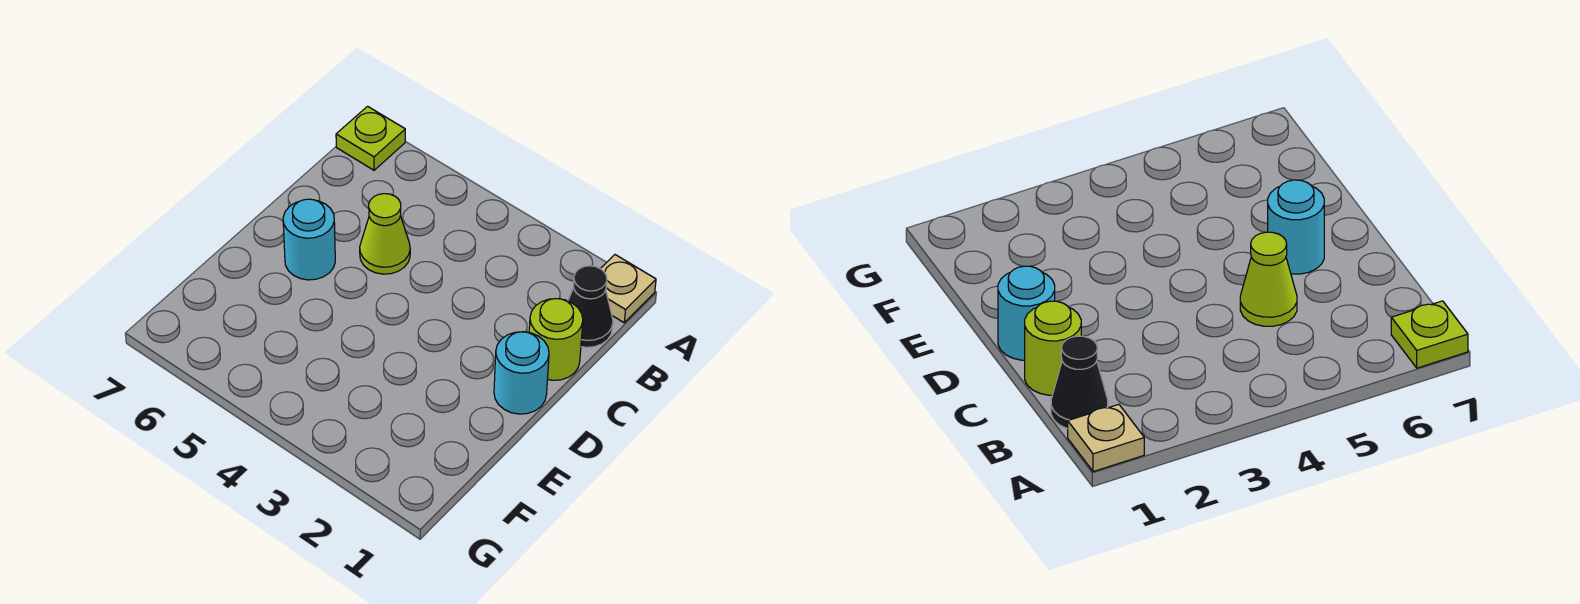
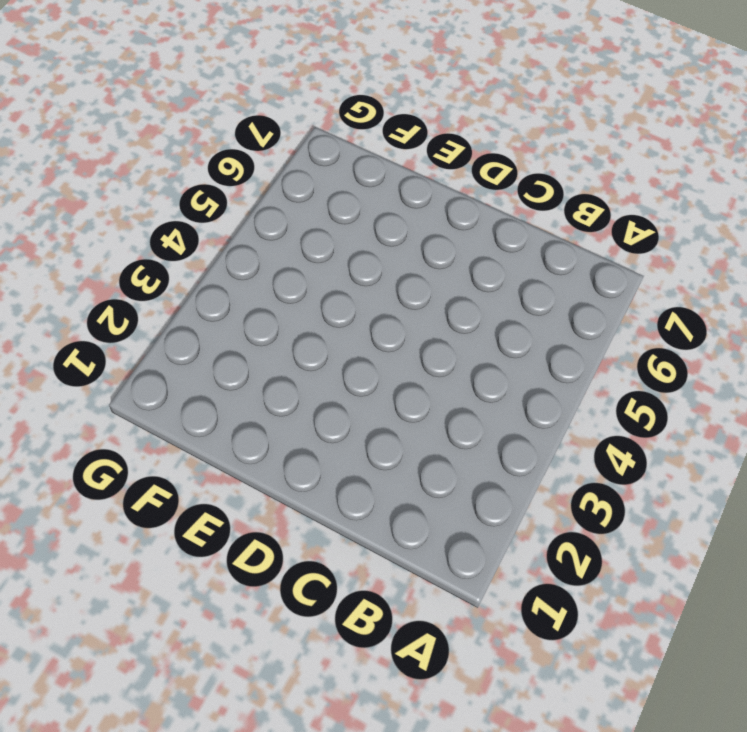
none -> tan 1x1 plate [600,255,656,323]
none -> lime 1x1 plate [336,106,405,170]

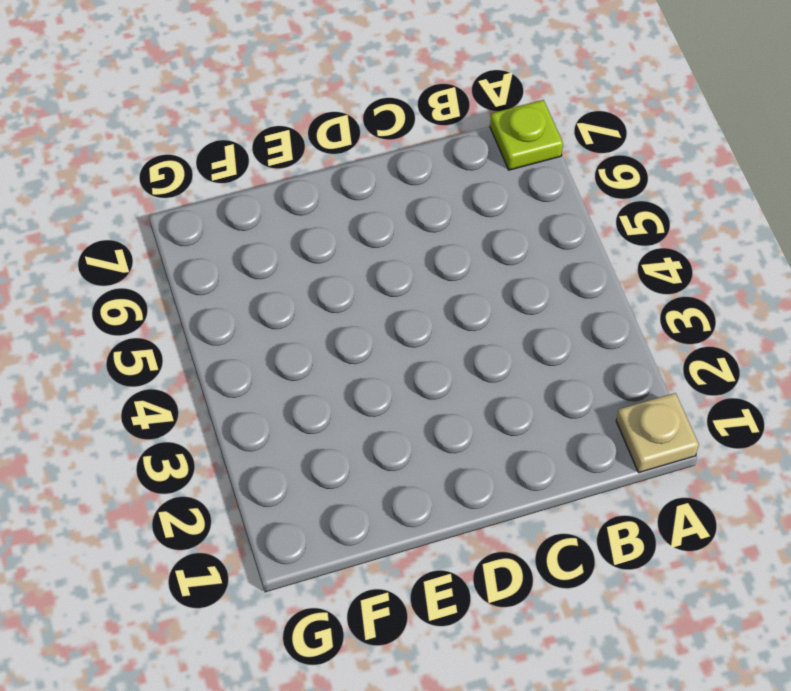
none -> black 1x1 cone [568,266,613,347]
none -> lime 1x1 round brick [529,299,583,380]

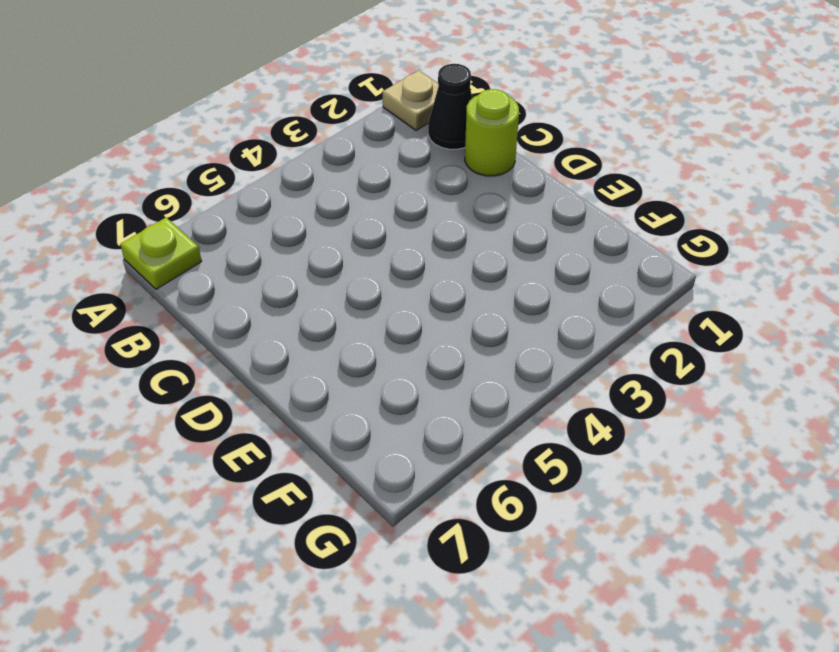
none -> lime 1x1 cone [360,194,410,274]
none -> cyan 1x1 round brick [494,332,549,414]

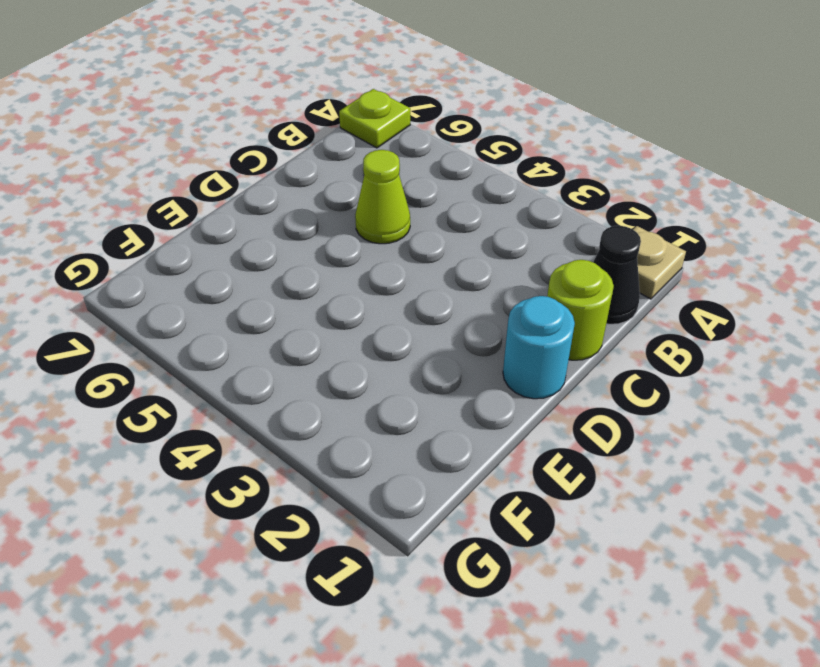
none -> cyan 1x1 round brick [283,199,335,280]

